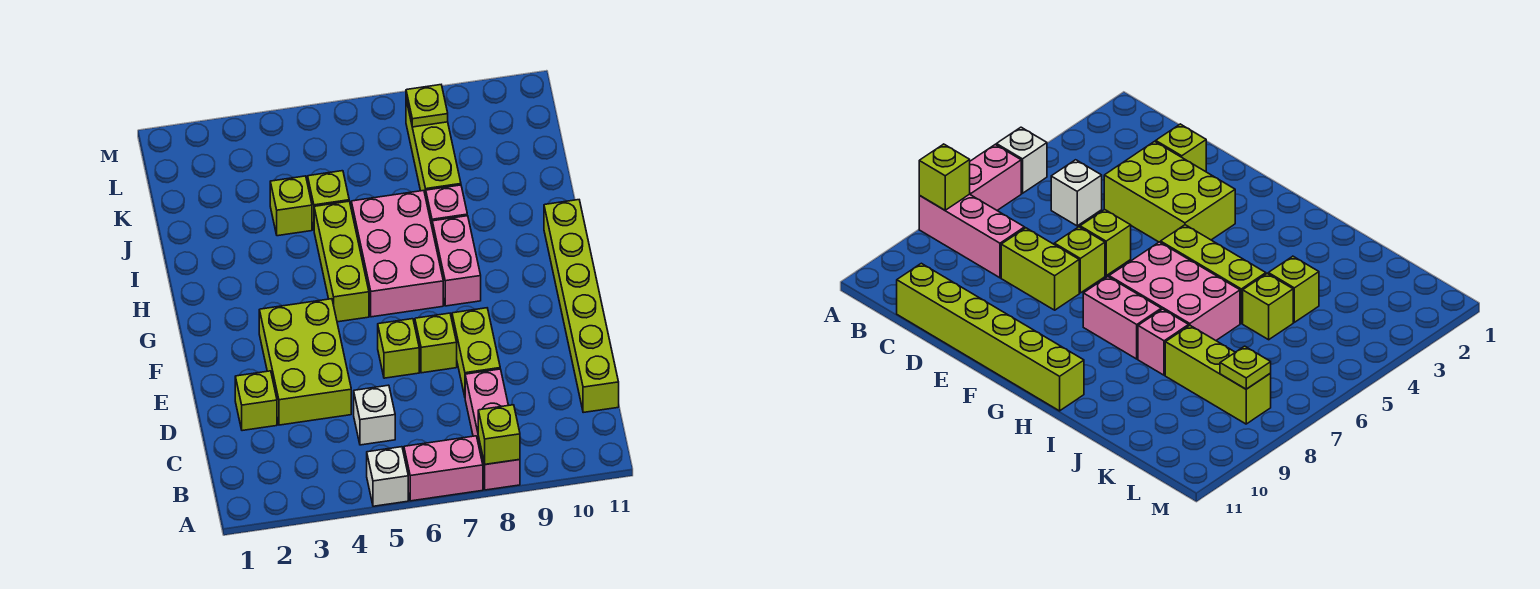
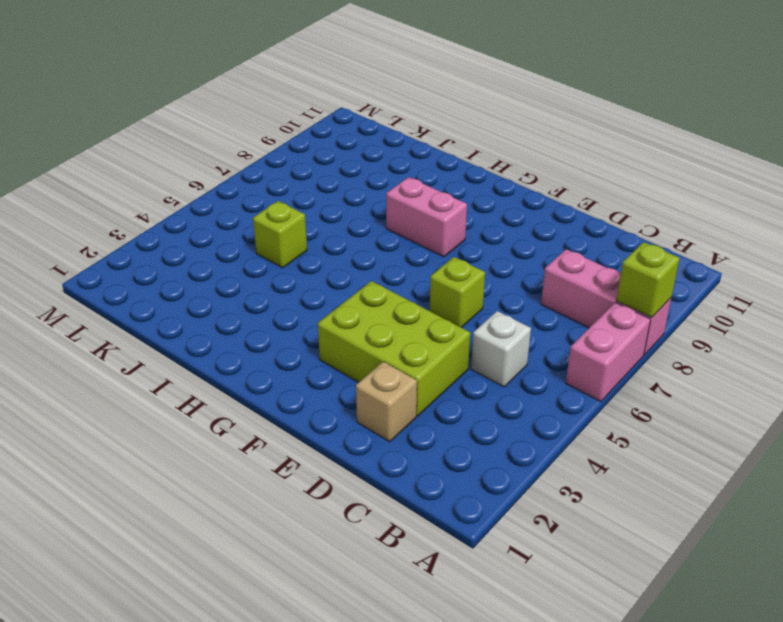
tan 1x1 brick [356,362,417,442] -> lime 1x1 brick [235,371,277,431]
none -> white 1x1 brick [367,447,408,506]
none -> lime 1x6 brick [544,200,619,413]
none -> lime 1x2 brick [452,308,500,396]

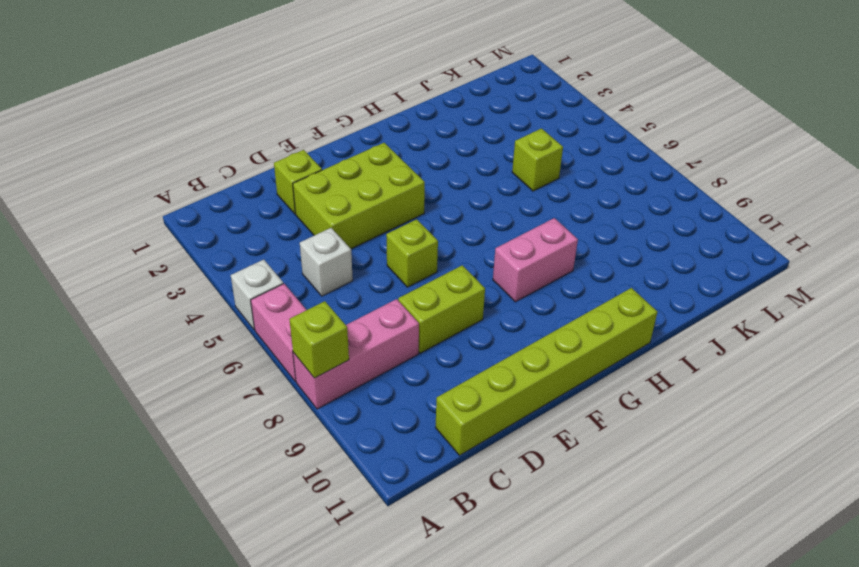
none -> lime 1x1 brick [415,313,457,373]
none -> lime 1x3 brick [314,201,369,322]
none -> pink 2x3 brick [351,191,443,317]

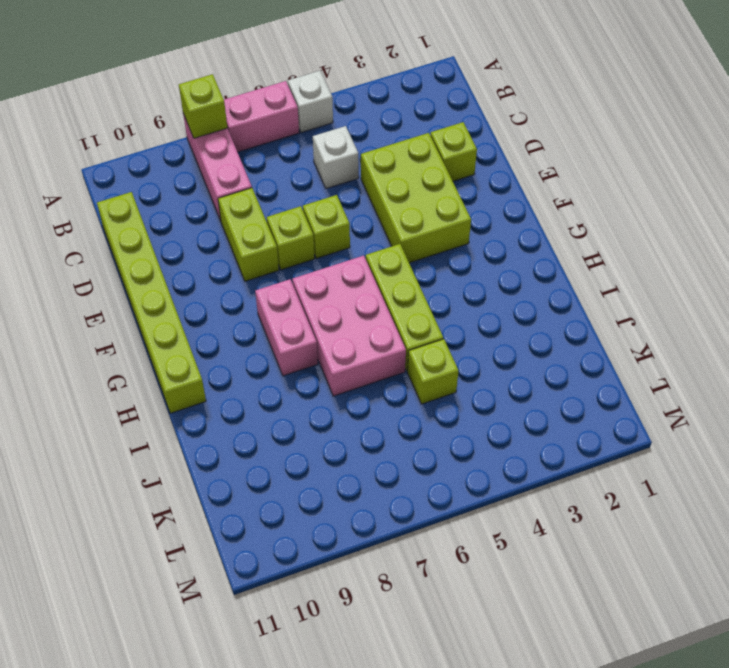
none -> pink 1x1 brick [426,185,467,225]
none -> lime 1x1 brick [270,176,312,236]
none -> lime 1x3 brick [406,100,461,197]

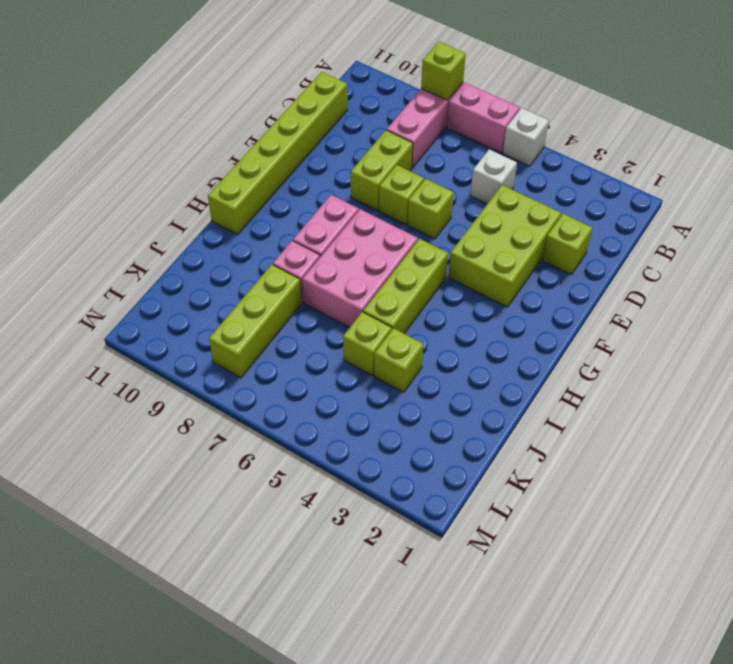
none -> lime 1x1 plate [406,85,448,127]

